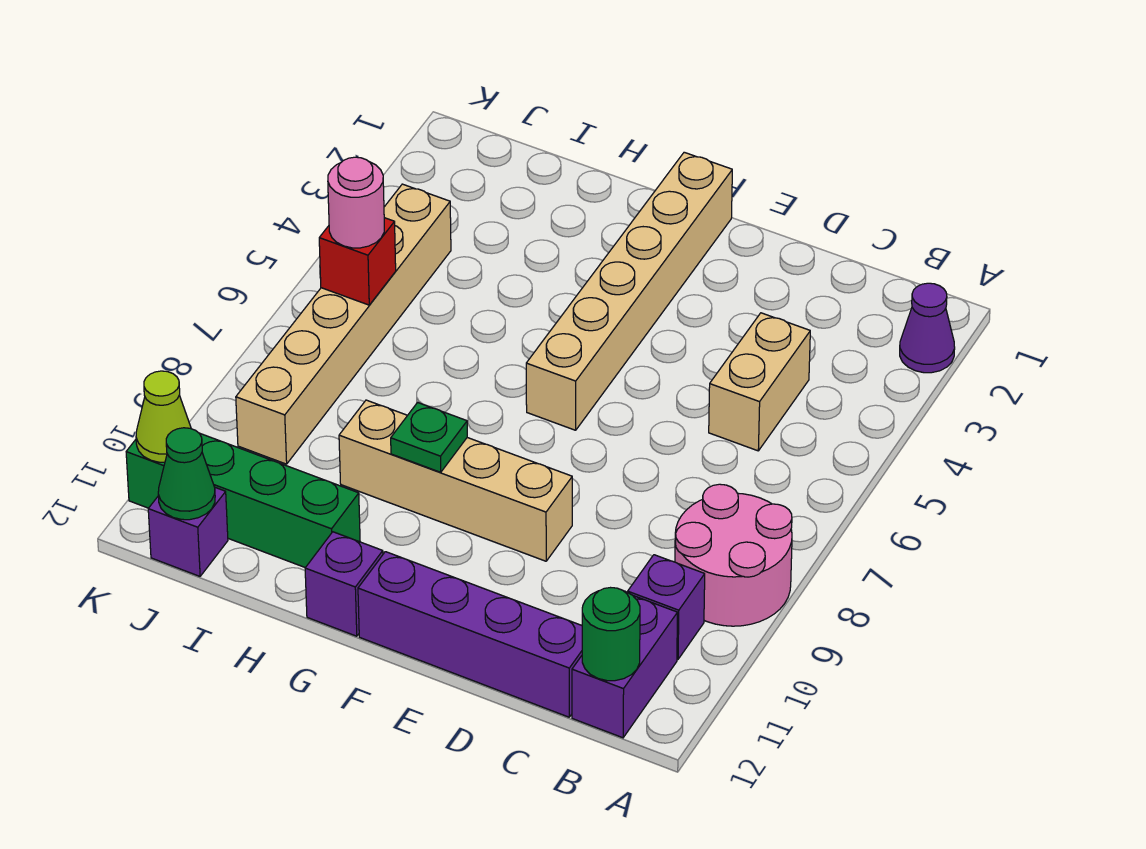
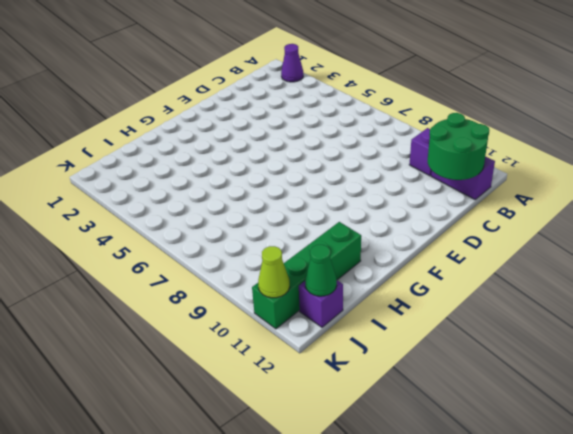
green 2x2 round brick [428,113,489,180] -> green 1x1 round brick [582,588,640,681]
none -> pink 2x2 round brick [675,484,792,626]
none -> tan 1x2 brick [709,313,810,451]
none -> purple 1x4 brick [358,552,582,717]

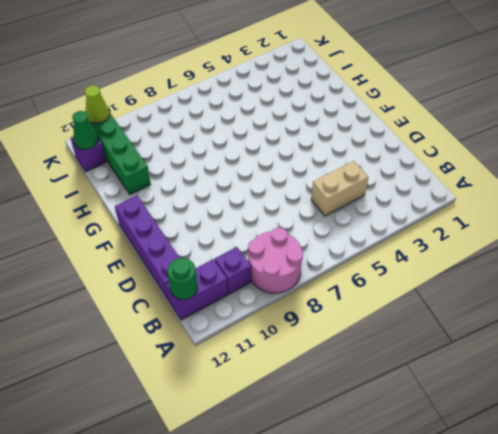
none -> purple 1x1 cone [900,283,955,373]
none -> tan 1x4 brick [339,400,572,561]
none -> tan 1x6 brick [526,152,732,430]

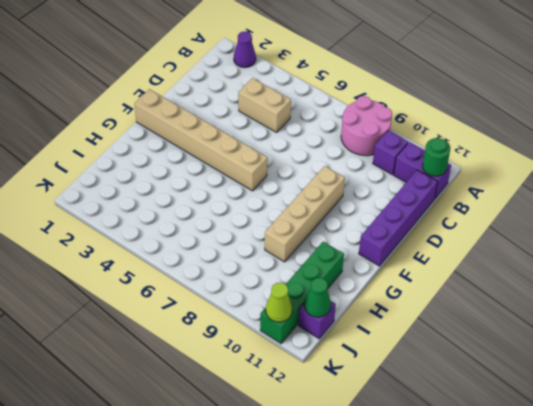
none -> purple 1x1 brick [305,532,383,636]
none -> tan 1x6 brick [236,184,451,464]
none -> green 1x1 plate [391,403,467,472]

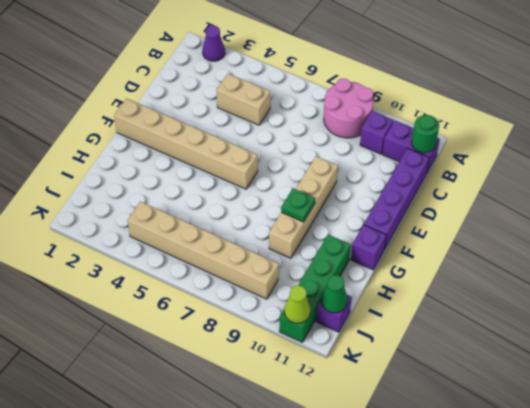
none -> red 1x1 brick [319,218,396,305]
none -> pink 1x1 round brick [328,157,384,248]

